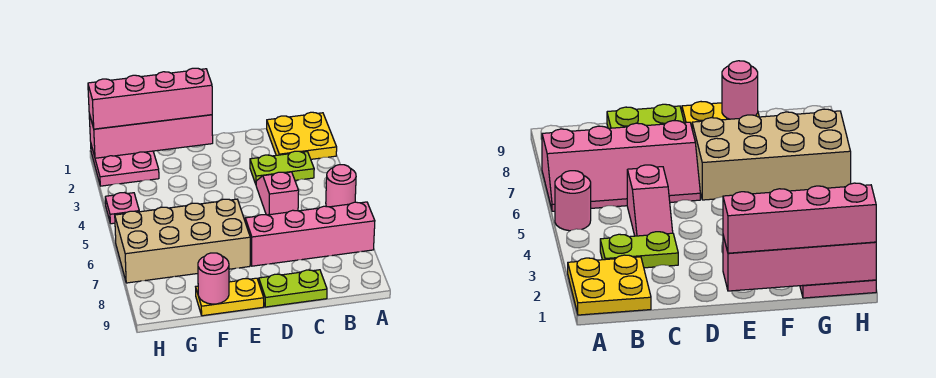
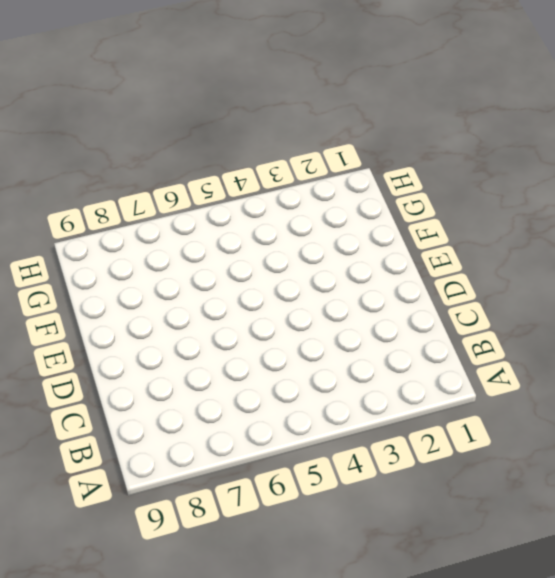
none -> yellow 2x2 plate [267,112,337,159]
none -> pink 1x1 round brick [326,165,356,207]
none -> pink 2x4 slope [244,202,375,266]

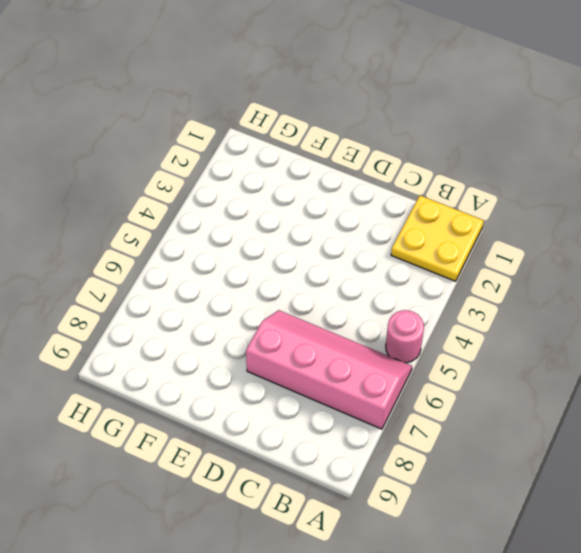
none -> lime 1x2 plate [250,151,314,184]
none -> pink 1x2 slope [256,172,299,215]
none -> lime 1x2 plate [259,270,327,307]

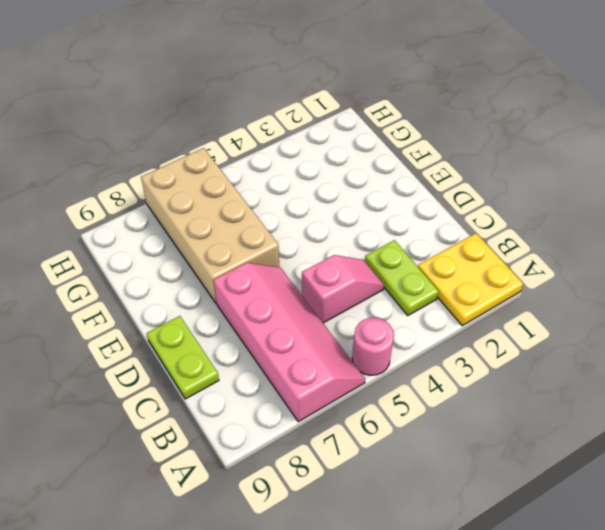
none -> yellow 1x2 plate [196,278,264,316]
none -> pink 2x2 plate [91,145,159,186]
none -> pink 1x1 plate [105,193,139,224]

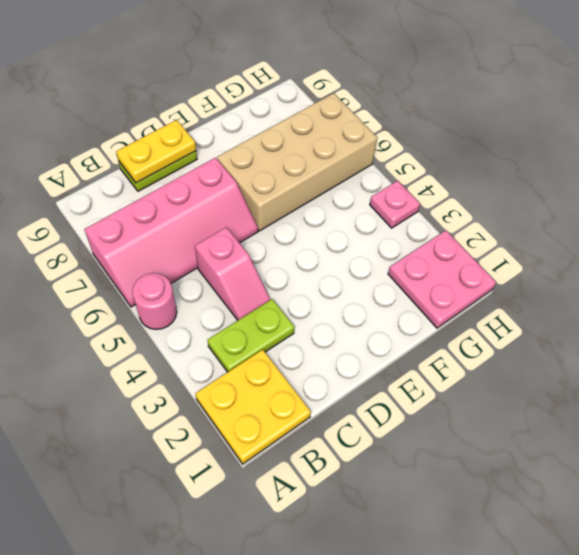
yellow 1x2 plate [116,120,196,183] -> yellow 1x2 plate moved to [196,278,264,316]
none -> pink 1x4 brick [89,114,213,158]
none -> pink 1x1 round brick [198,253,229,304]
none -> pink 1x4 brick [88,68,212,129]

